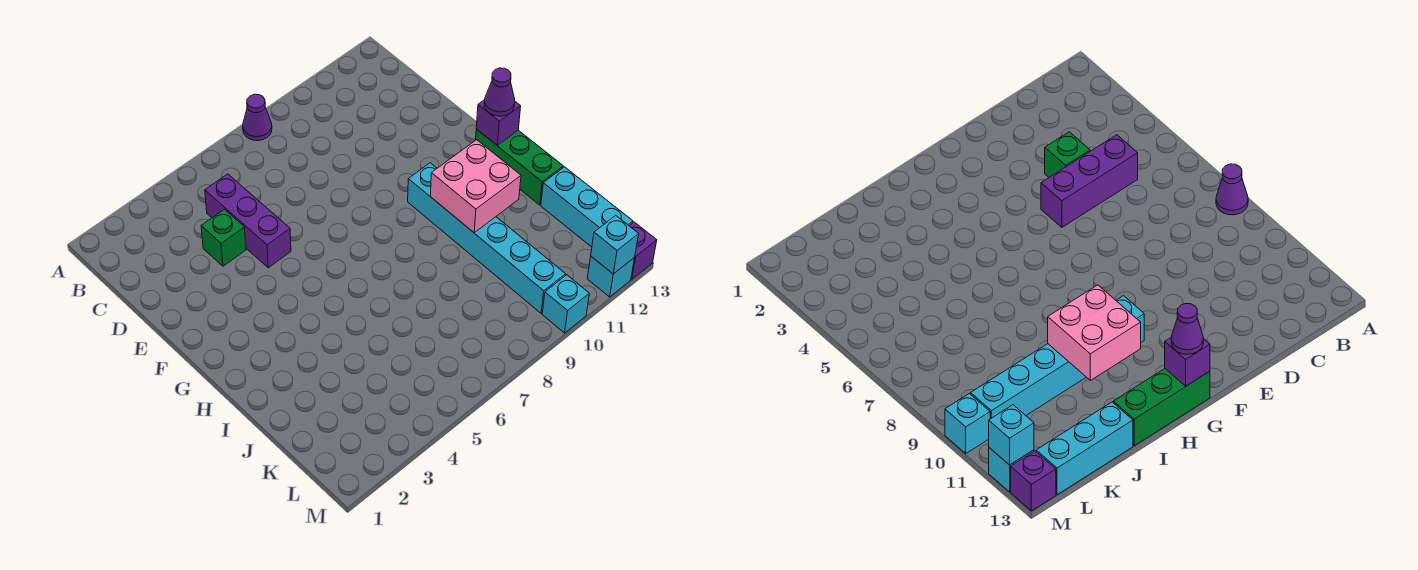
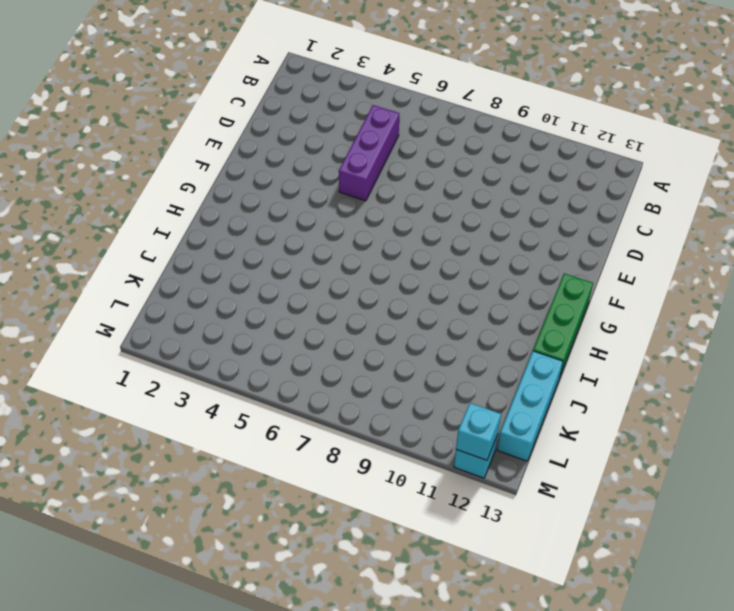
none -> purple 1x1 cone [243,94,272,141]
none -> green 1x1 brick [201,209,246,266]
none -> cyan 1x6 brick [408,163,566,313]

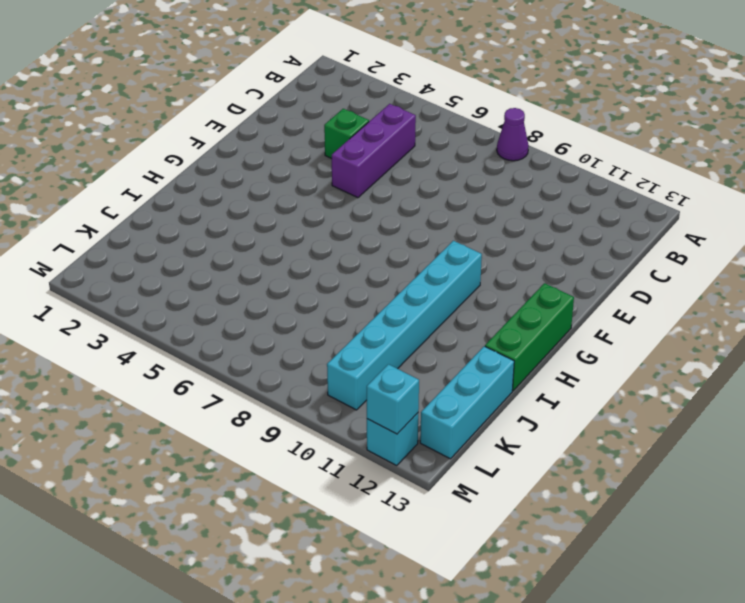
none -> cyan 1x1 brick [542,275,589,333]
none -> purple 1x1 brick [630,222,657,279]
none -> purple 1x1 brick [476,100,521,145]

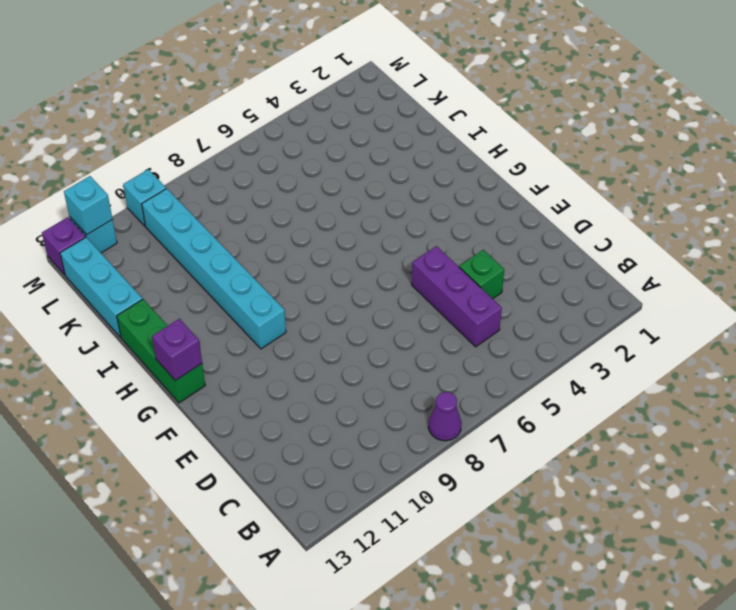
none -> pink 2x2 brick [430,140,521,233]
none -> purple 1x1 cone [484,68,515,116]

